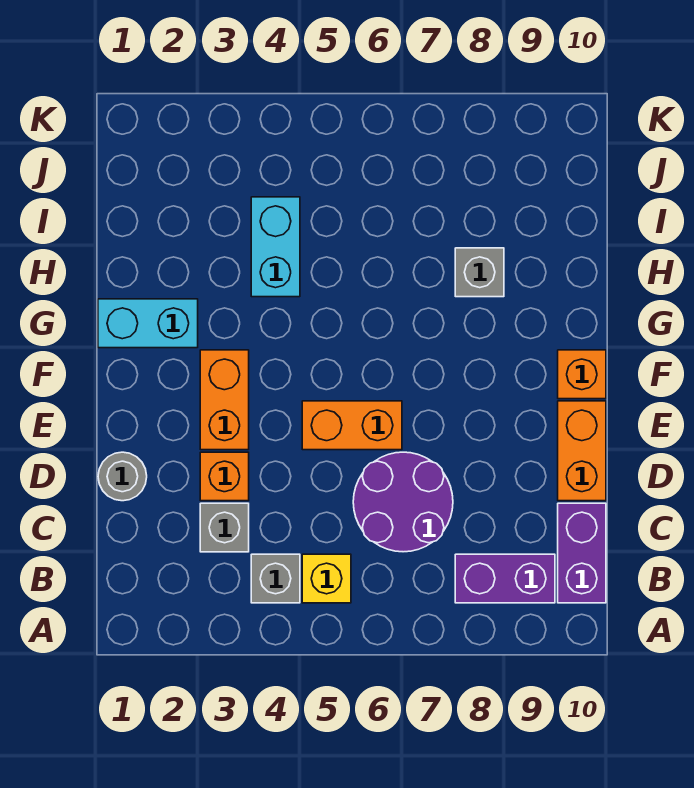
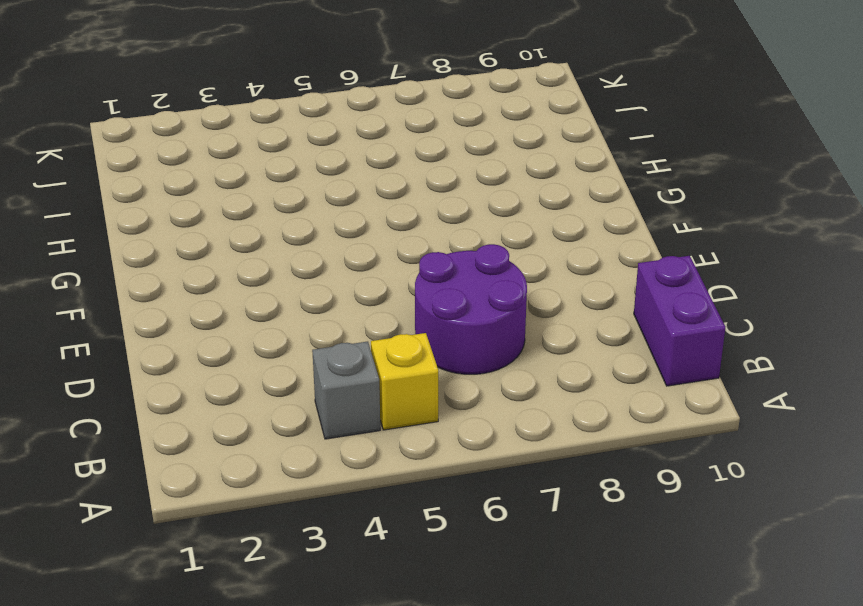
none -> purple 1x2 brick [455,554,555,603]
none -> grey 1x1 brick [200,503,249,552]
none -> grey 1x1 round brick [98,452,147,501]

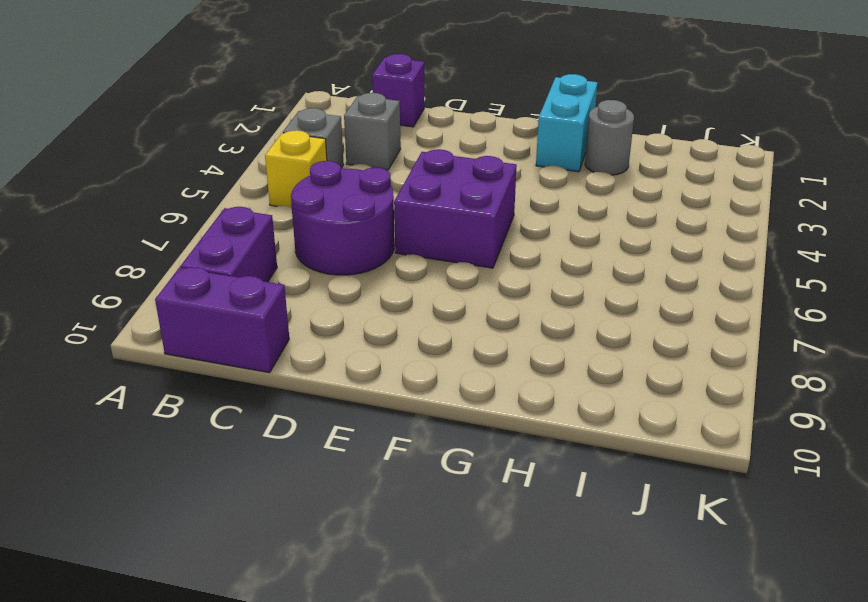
purple 1x1 brick [372,54,424,127] -> none
purple 2x2 brick [394,149,517,268] -> orange 1x2 brick [302,401,402,450]
grey 1x1 round brick [585,100,634,175] -> grey 1x1 round brick moved to [98,452,147,501]
none -> orange 1x1 brick [200,452,249,501]
none -> orange 1x2 brick [558,401,606,501]
none -> orange 1x2 brick [200,350,249,450]

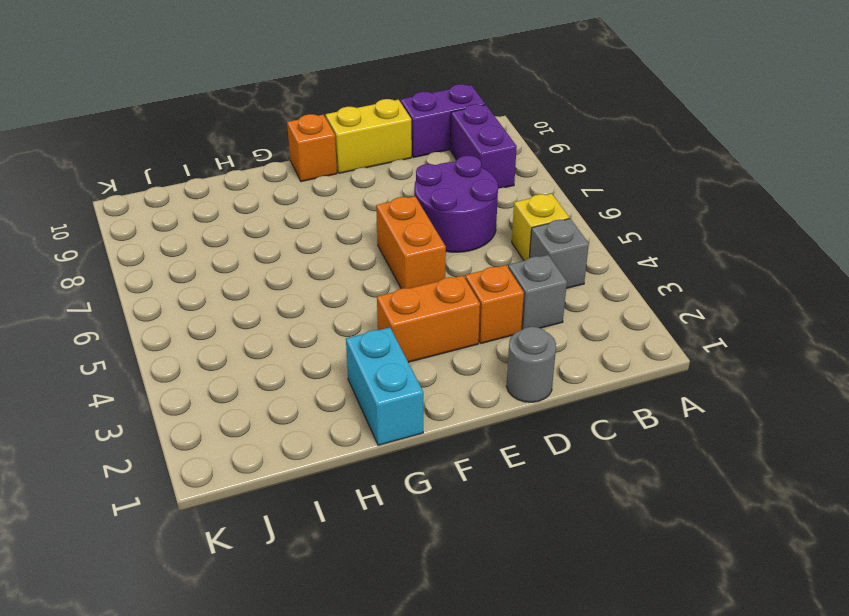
yellow 1x2 brick [325,99,412,173] -> orange 1x2 brick [558,401,606,501]
none -> cyan 1x2 brick [251,197,300,297]
none -> grey 1x1 brick [455,248,504,297]

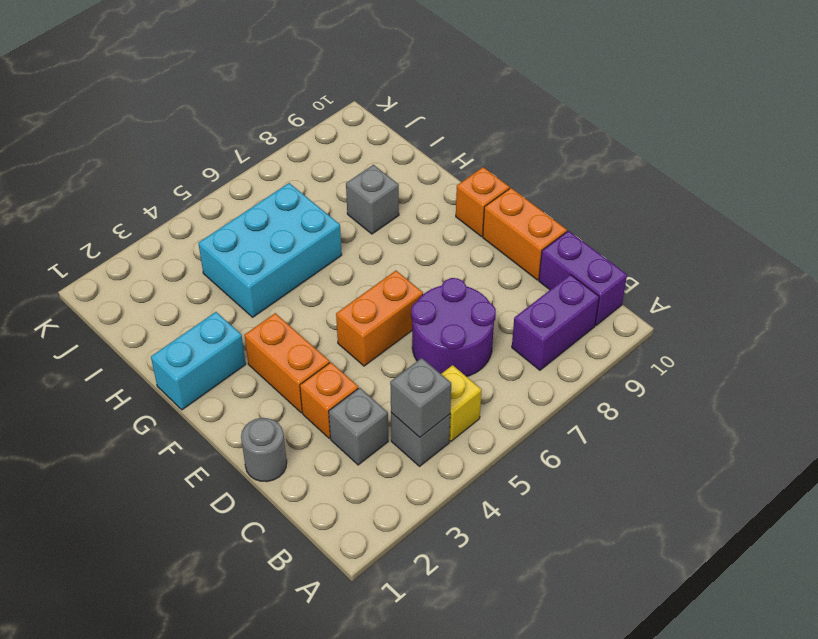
grey 1x1 brick [390,358,451,437] -> none
cyan 2x3 brick [198,183,342,317] -> cyan 1x2 brick [251,197,300,297]

